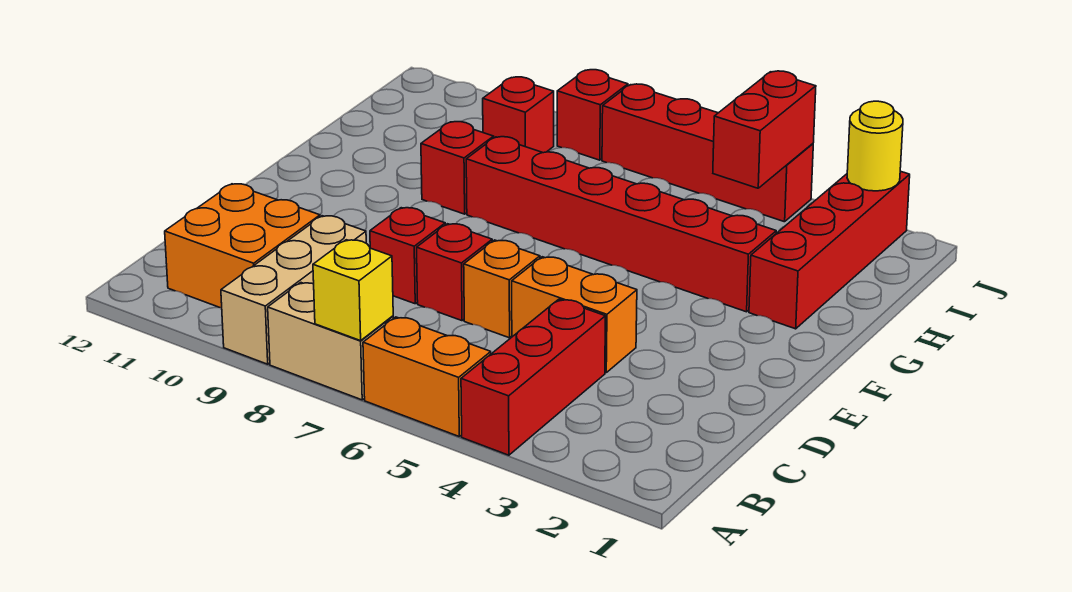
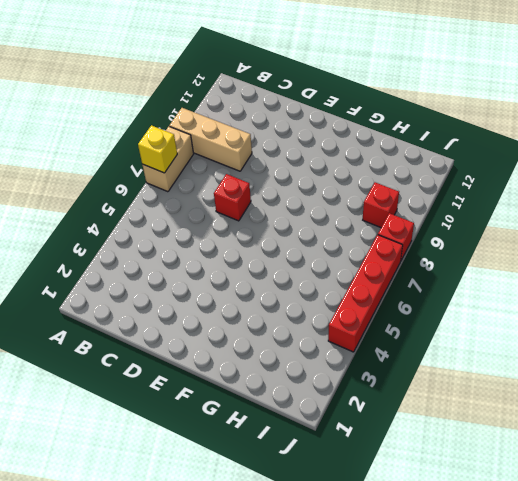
none -> red 1x3 brick [461,299,605,455]
none -> orange 1x2 brick [363,317,491,436]
none -> orange 2x2 brick [165,184,320,308]

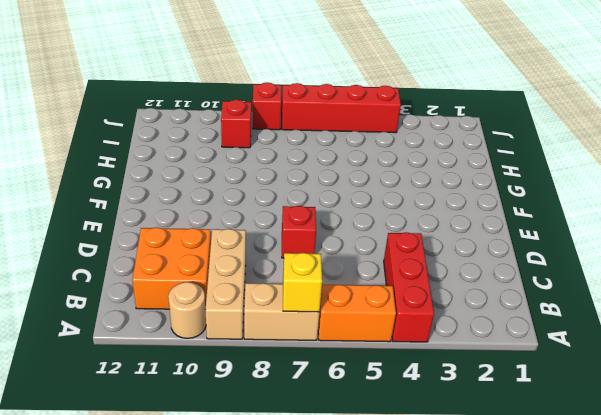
tan 1x1 round brick [168,282,206,338] -> none
none -> orange 1x2 brick [512,257,637,373]
none -> orange 1x1 brick [464,240,540,338]
none -> red 1x1 brick [370,208,445,304]

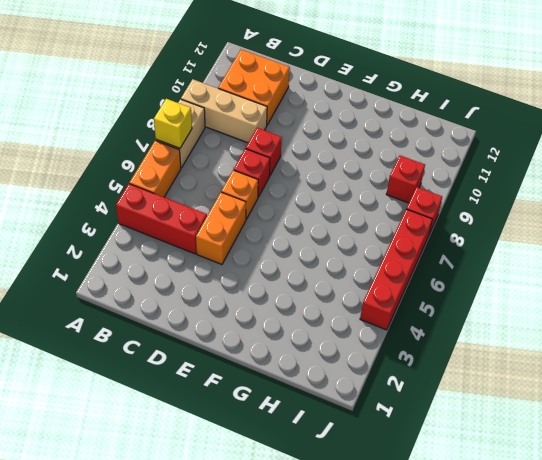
none -> red 1x4 brick [749,171,910,329]
none -> red 1x6 brick [466,137,776,312]
none -> red 1x1 brick [421,122,494,214]

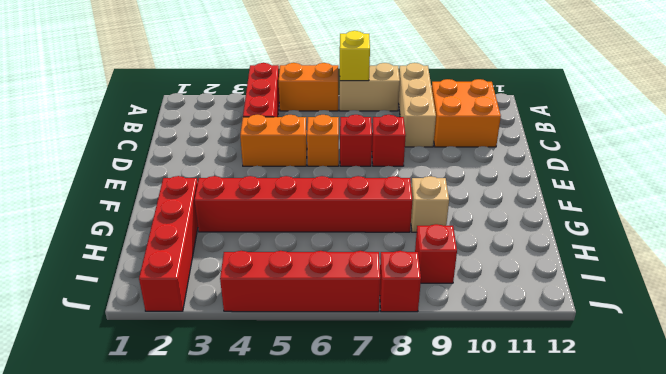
tan 1x1 brick [411,176,449,232] -> red 1x1 brick [421,122,494,214]
none -> red 1x2 brick [713,71,816,188]
none -> yellow 1x1 round brick [847,101,903,191]

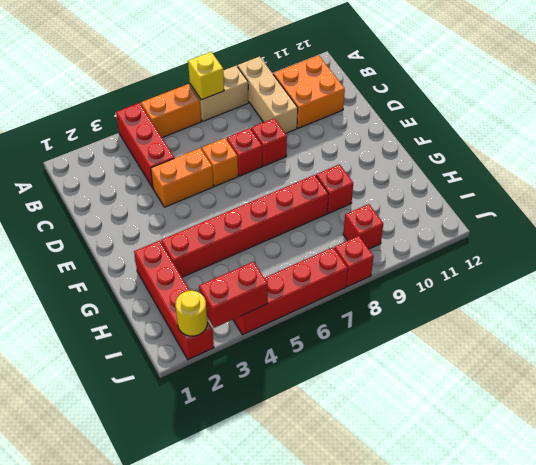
red 1x2 brick [199,262,268,328] -> red 1x2 brick turned to [713,71,816,188]

